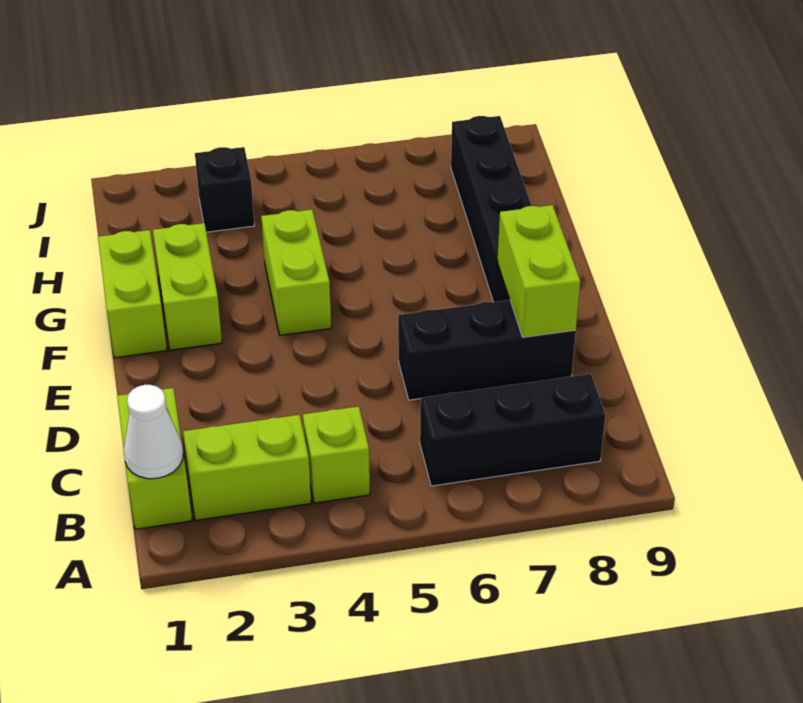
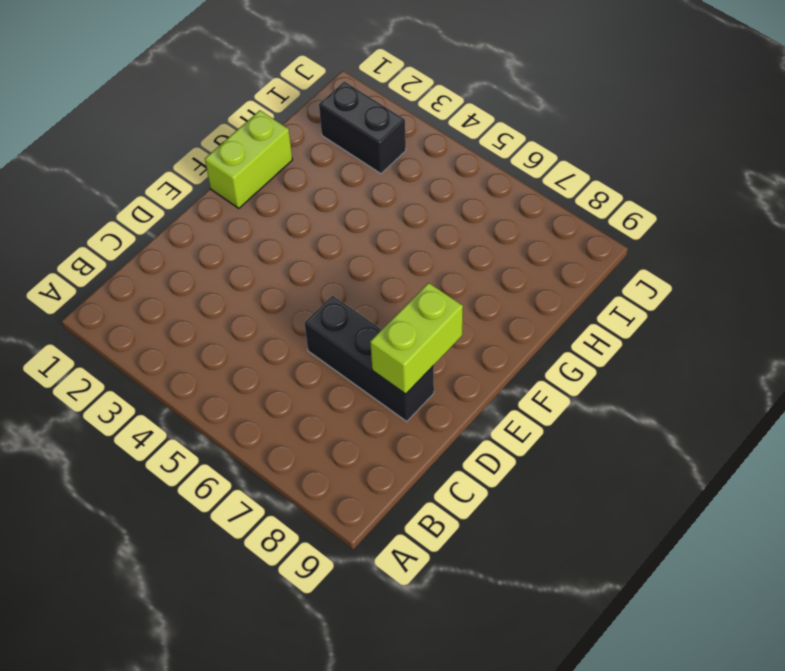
black 1x2 brick [319,82,406,174] -> black 1x1 brick [195,147,255,232]
none -> lime 1x2 brick [117,388,192,529]
none -> lime 1x2 brick [183,415,311,521]
none -> lime 1x1 brick [303,406,370,503]

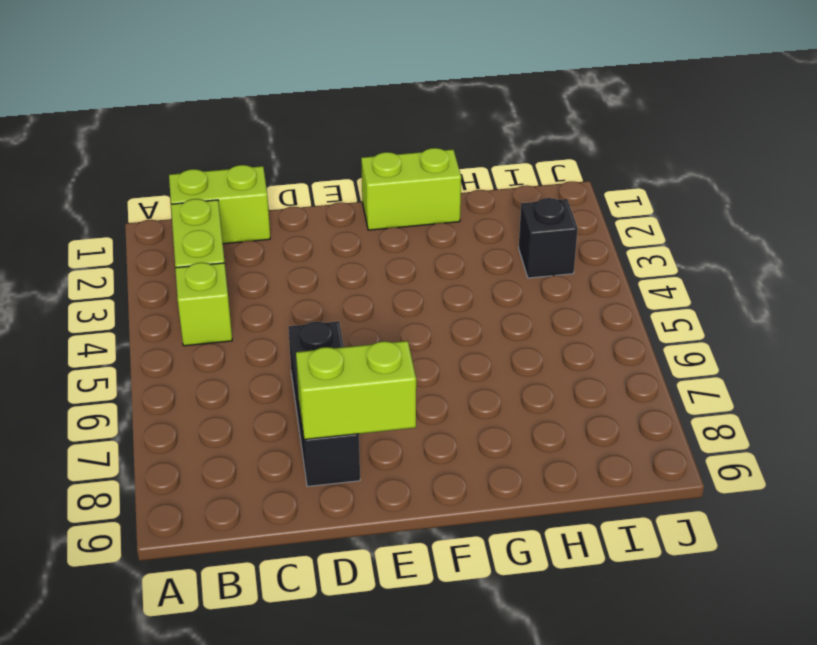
none -> black 1x3 brick [420,374,605,486]
none -> lime 1x2 brick [153,223,222,350]
none -> lime 1x2 brick [261,210,331,335]

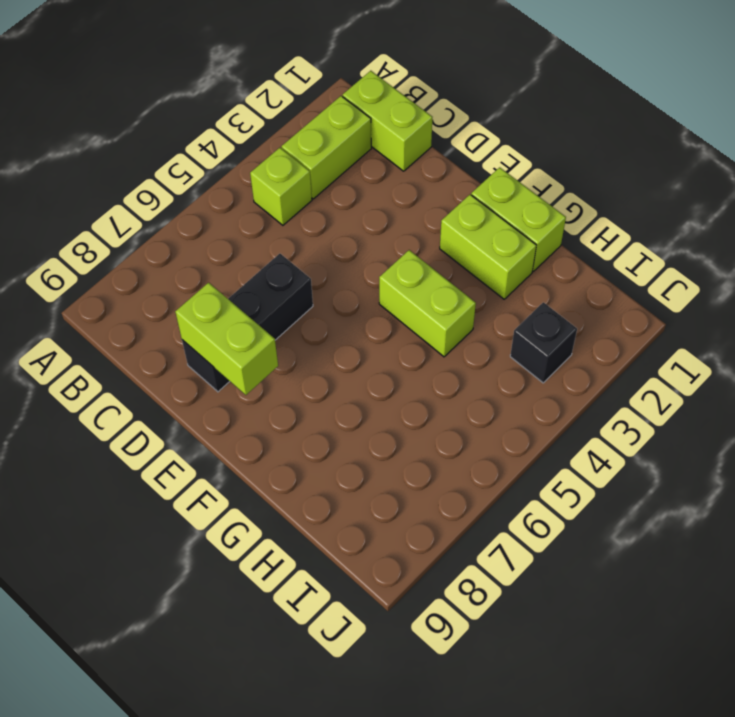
none -> black 1x3 brick [420,374,605,486]
none -> black 1x4 brick [451,116,532,302]
none -> white 1x1 cone [124,385,183,479]

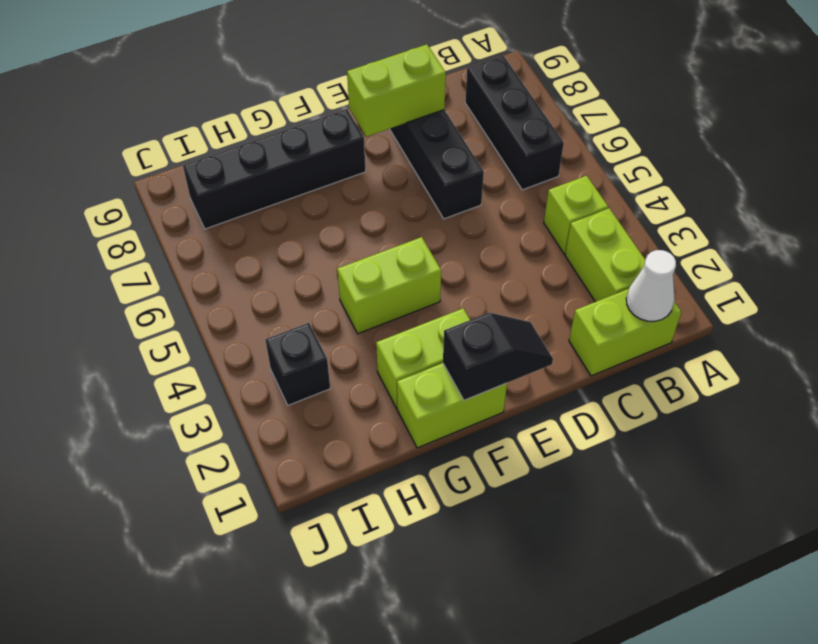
black 1x2 slope [443,313,553,400] -> none

